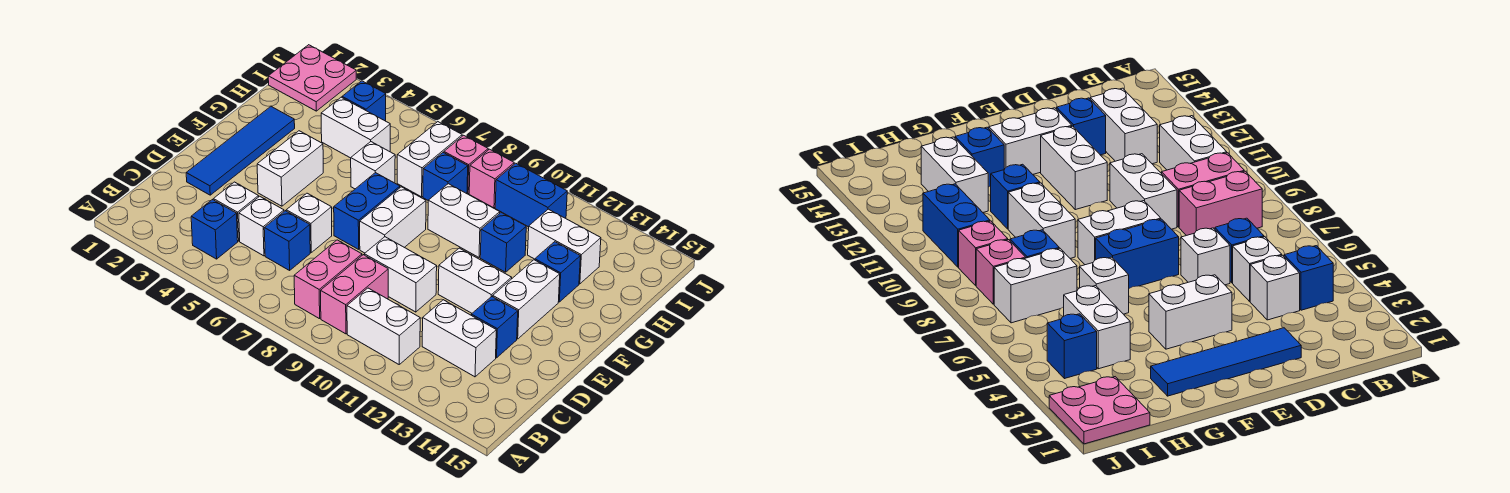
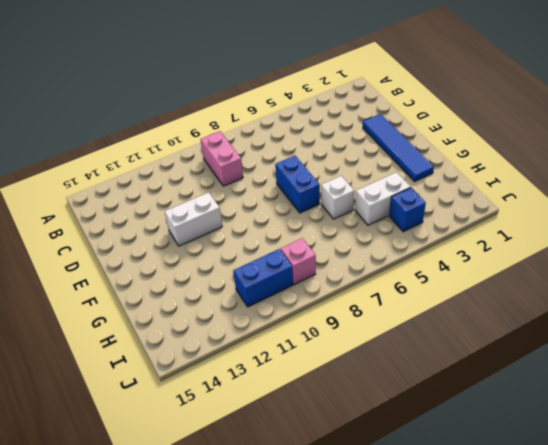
none -> blue 1x1 brick [191,200,238,259]
none -> pink 1x2 brick [294,240,362,319]
none -> white 1x2 brick [347,288,420,364]
none -> white 1x1 brick [213,182,259,241]

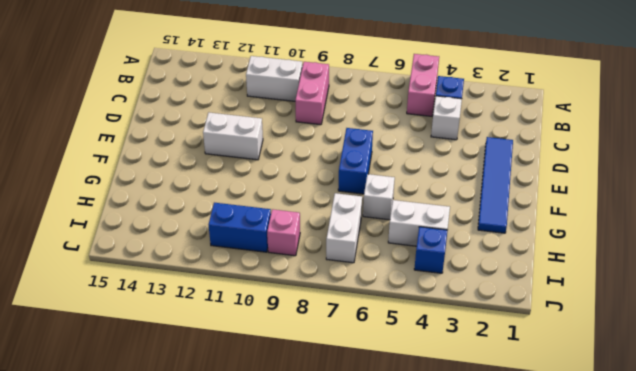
pink 1x2 brick [407,54,439,116] -> pink 1x2 brick moved to [294,240,362,319]
none -> white 1x1 brick [239,196,284,256]
none -> blue 1x1 brick [264,211,310,270]
none -> white 1x2 brick [422,300,496,377]
none -> white 1x1 brick [286,193,332,252]

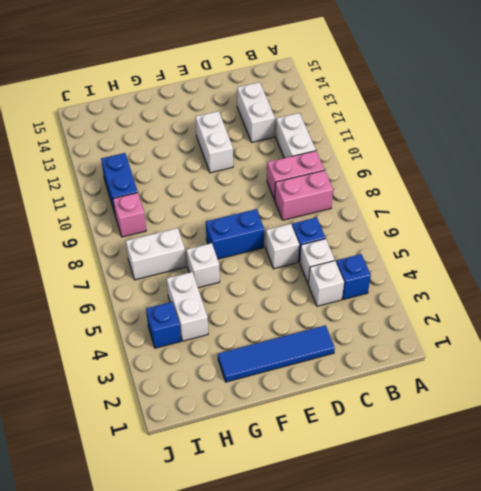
none -> white 1x2 brick [364,237,437,312]
none -> blue 1x1 brick [471,297,518,358]
none -> white 1x2 brick [257,131,323,206]
none -> white 1x2 brick [360,187,426,253]

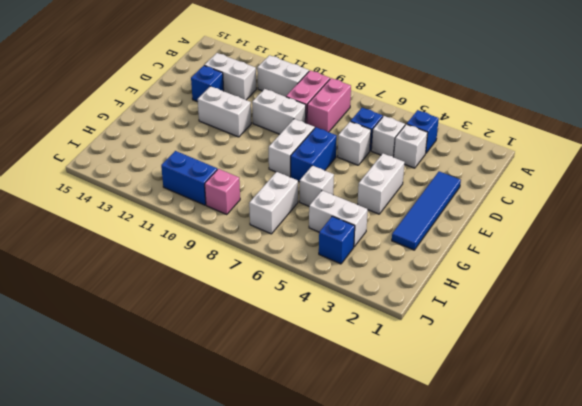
none -> white 1x2 brick [493,260,560,339]
none -> white 1x2 brick [428,184,500,257]
none -> blue 1x1 brick [480,213,526,272]
none -> blue 1x1 brick [535,242,580,302]

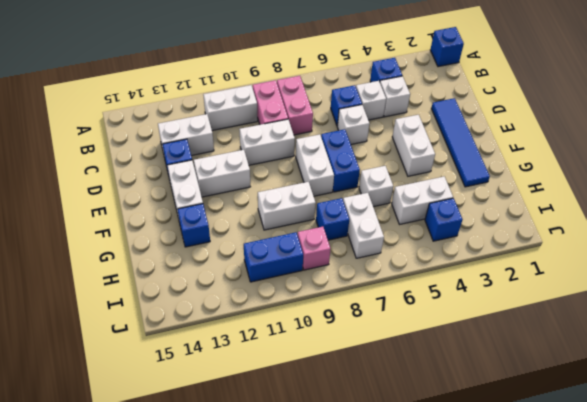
blue 1x1 brick [430,27,464,67] -> blue 1x1 brick moved to [480,213,526,272]
none -> white 1x2 brick [528,209,601,284]
none -> pink 2x2 plate [268,45,356,111]
none -> pink 1x1 brick [444,135,488,194]

